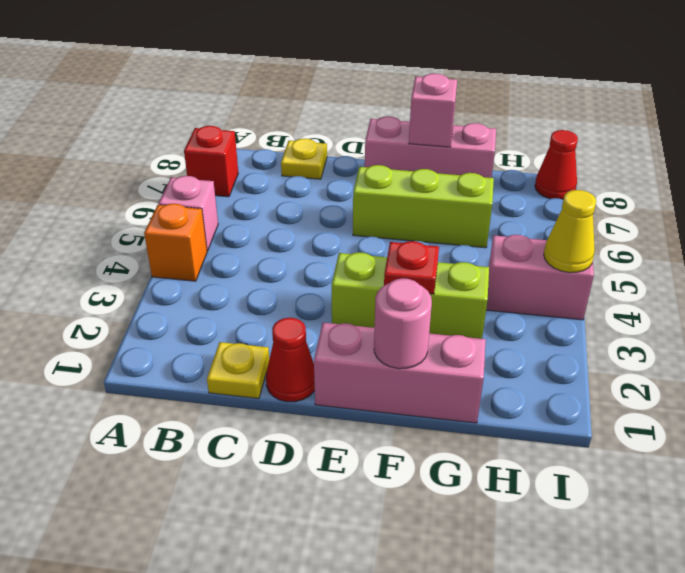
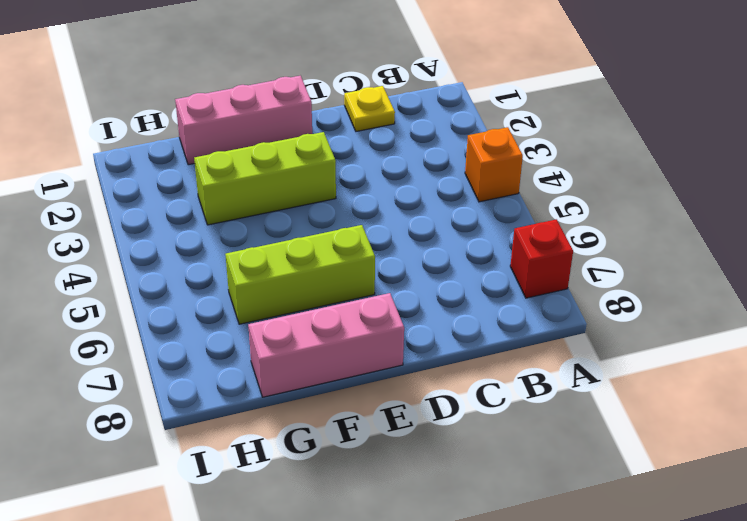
none -> pink 1x1 brick [158,176,218,251]
none -> yellow 1x1 plate [281,139,327,179]
none -> red 1x1 cone [266,318,315,402]

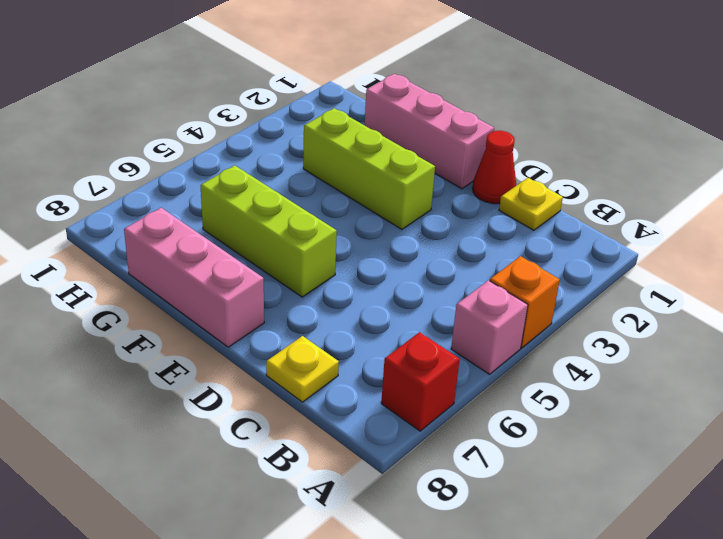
none -> pink 1x2 brick [486,235,594,320]
none -> red 1x1 cone [535,130,578,199]
none -> pink 1x1 round brick [374,278,432,369]

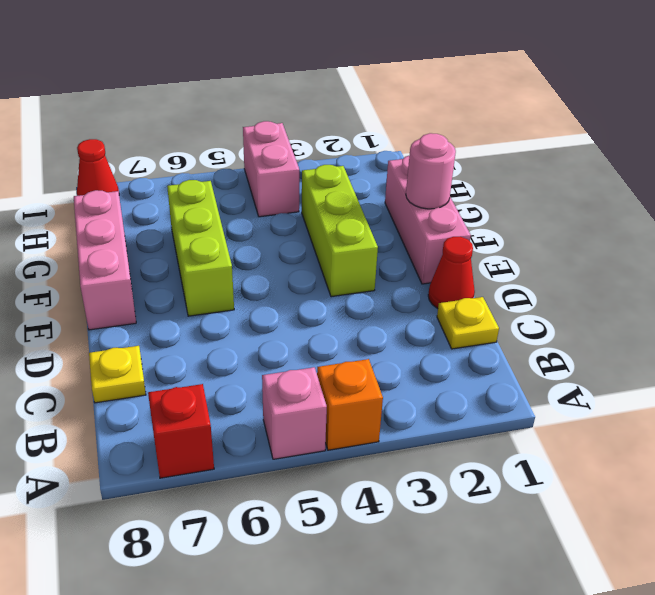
none -> red 1x1 plate [384,241,439,294]
none -> pink 1x1 brick [409,73,457,147]
none -> yellow 1x1 cone [544,190,596,273]

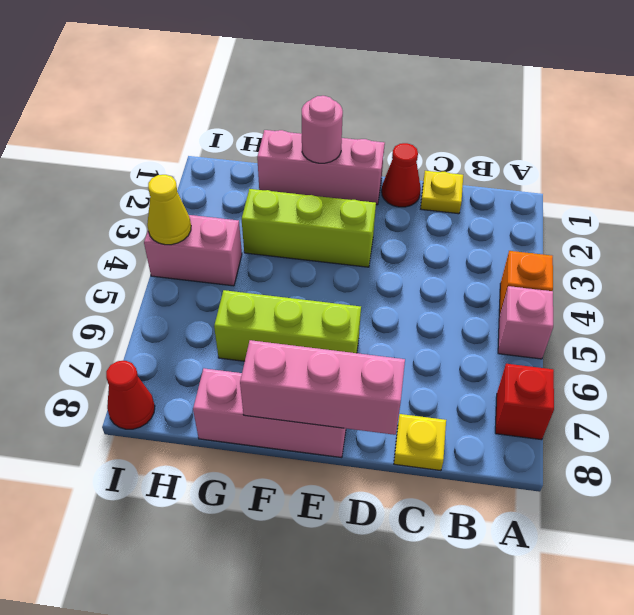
pink 1x3 brick [240,340,405,435] -> pink 1x1 brick [409,73,457,147]
none -> red 1x1 plate [384,241,439,294]

